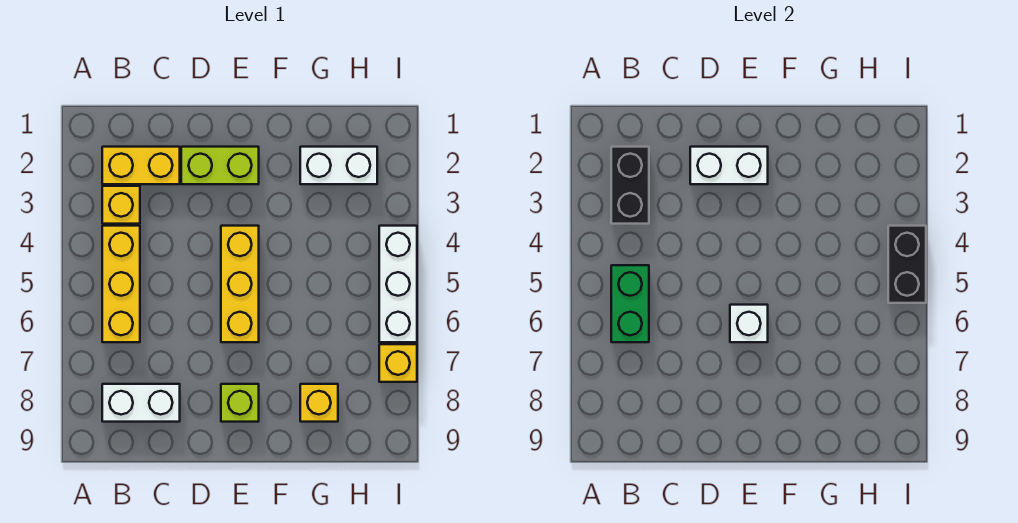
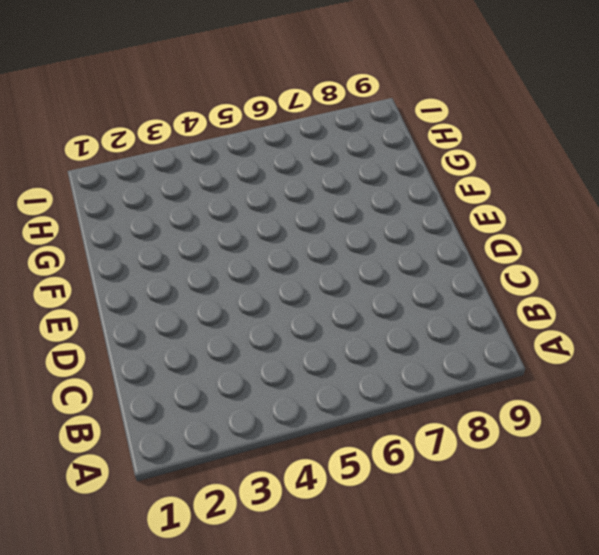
none -> yellow 1x2 brick [102,147,180,184]
none -> yellow 1x1 brick [102,186,140,224]
none -> yellow 1x3 brick [102,226,140,342]

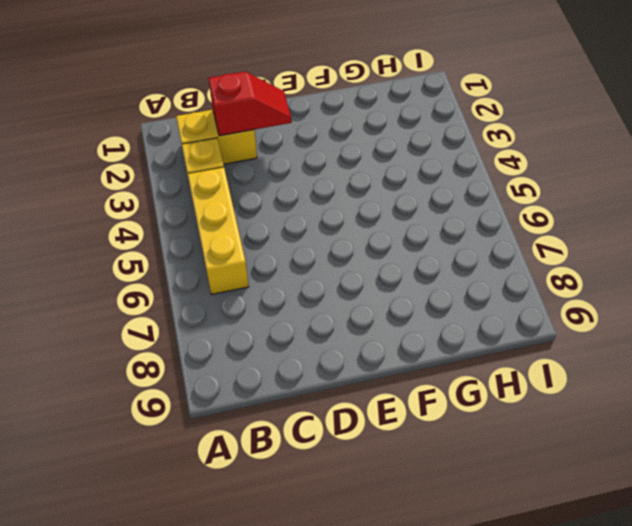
red 1x2 slope [208,72,292,136] -> white 1x2 brick [690,147,768,184]
none -> white 1x2 brick [102,384,180,422]
none -> lime 1x2 brick [181,147,259,184]
none -> yellow 1x3 brick [221,226,259,342]

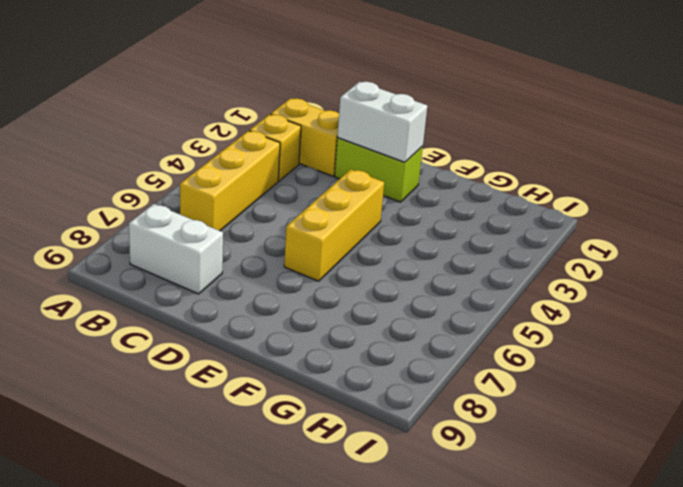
none -> lime 1x1 brick [221,384,259,422]
none -> white 1x2 brick [300,147,377,184]
none -> yellow 1x1 brick [300,384,338,422]

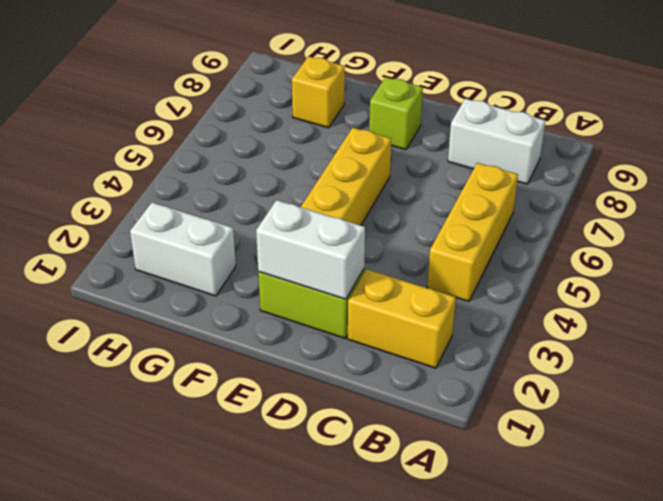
none -> yellow 1x1 brick [102,186,140,224]
none -> white 1x3 brick [379,226,417,342]
none -> yellow 1x1 brick [379,344,417,382]

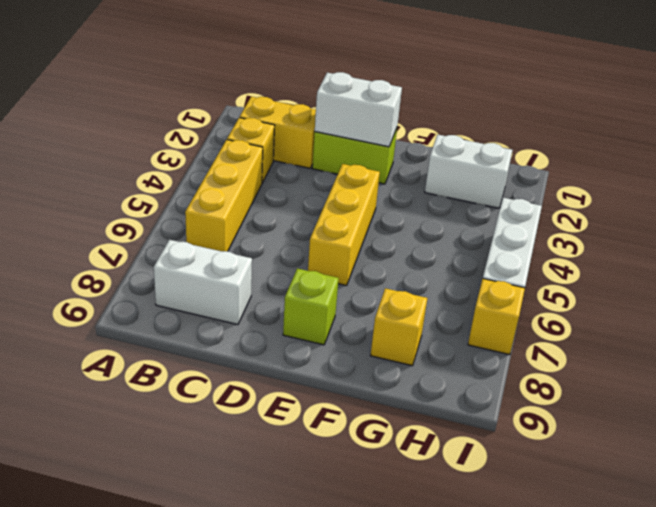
none -> black 1x2 brick [611,147,649,224]
none -> green 1x2 brick [611,265,649,342]
none -> white 1x1 brick [730,305,768,342]

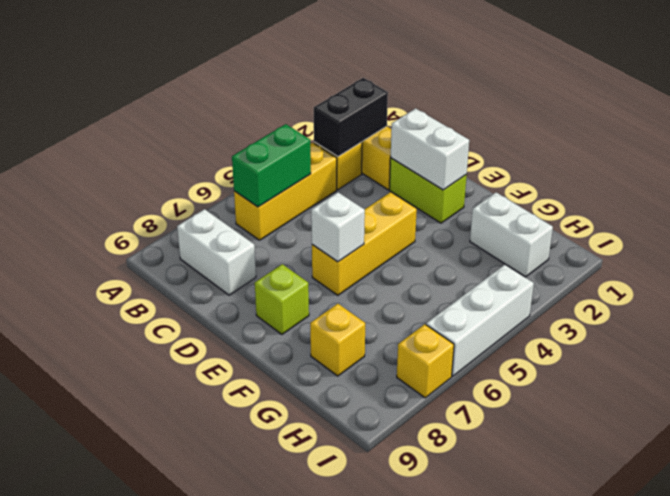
none -> black 1x2 brick [888,226,926,303]

